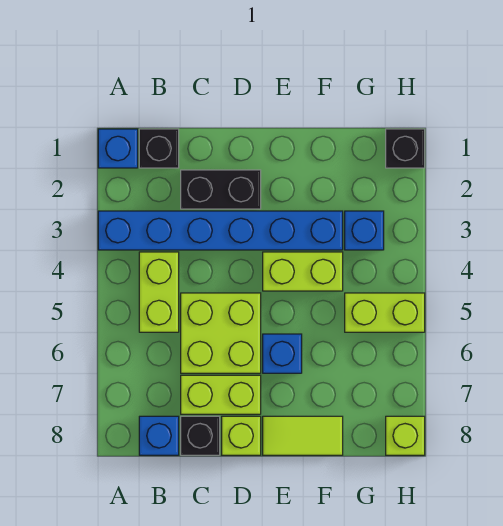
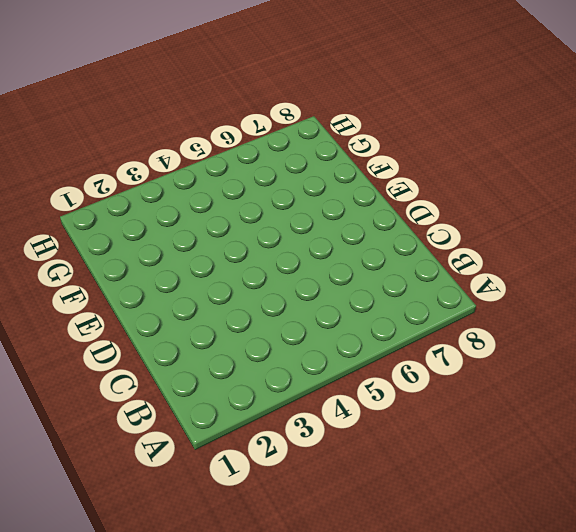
none -> blue 1x1 brick [98,129,138,168]
none -> blue 1x6 brick [98,211,343,250]
none -> black 1x1 brick [139,129,179,168]

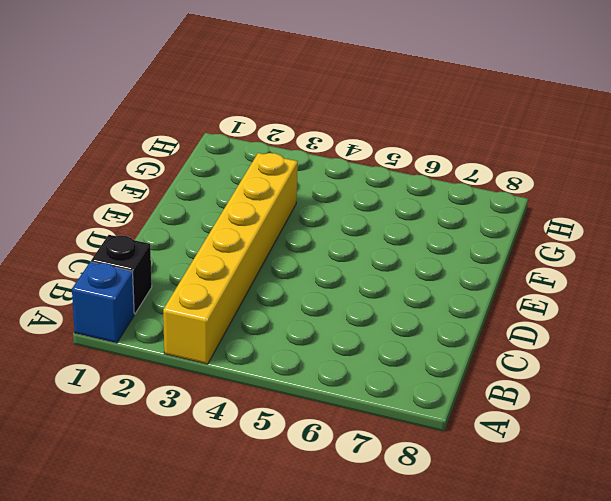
yellow 1x6 brick [163,153,298,364] -> blue 1x6 brick [98,211,343,250]
none -> lime 1x2 brick [139,252,179,332]
none -> blue 1x1 brick [139,416,179,455]
none -> black 1x2 brick [181,170,261,209]

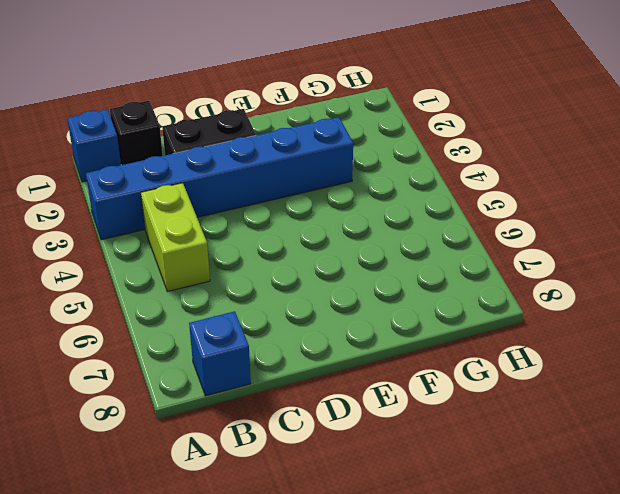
none -> lime 2x2 brick [181,293,261,373]
none -> lime 1x2 brick [181,375,261,414]
none -> black 1x1 brick [181,416,220,455]

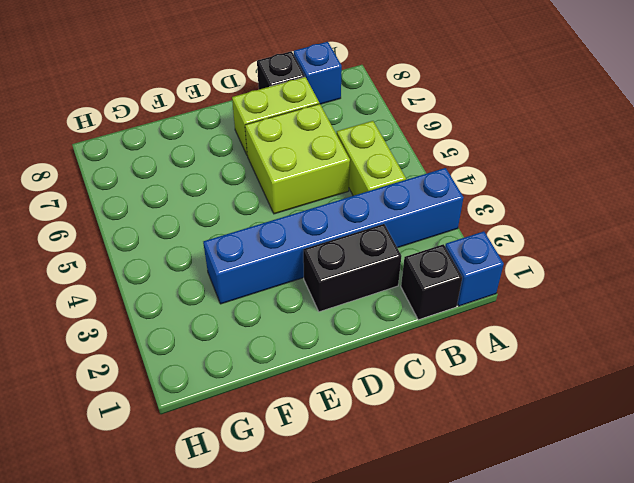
none -> lime 1x1 brick [222,416,261,455]
none -> lime 1x2 brick [263,252,343,291]
none -> blue 1x1 brick [263,334,302,373]

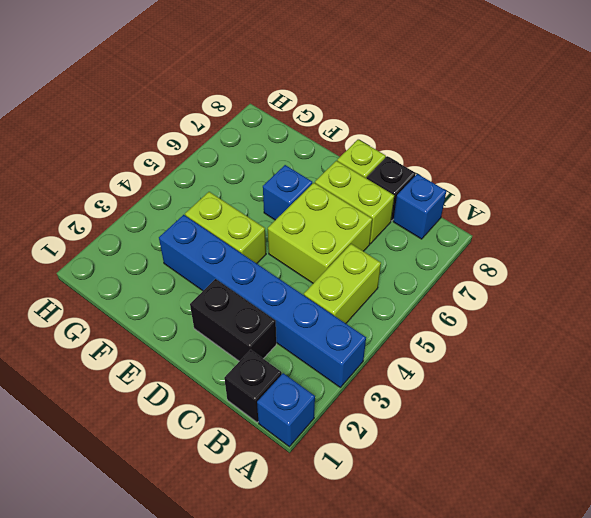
none -> lime 1x2 tile [263,416,343,455]
none -> blue 1x1 brick [345,211,384,250]
none -> lime 1x2 brick [345,293,425,332]

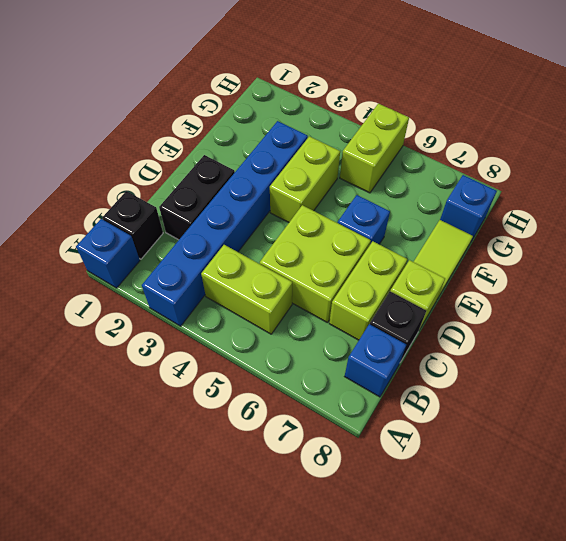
blue 1x1 brick [440,175,497,241] -> blue 1x1 brick moved to [345,211,384,250]
none -> black 1x1 brick [386,129,425,168]
none -> lime 1x1 brick [386,416,425,455]

